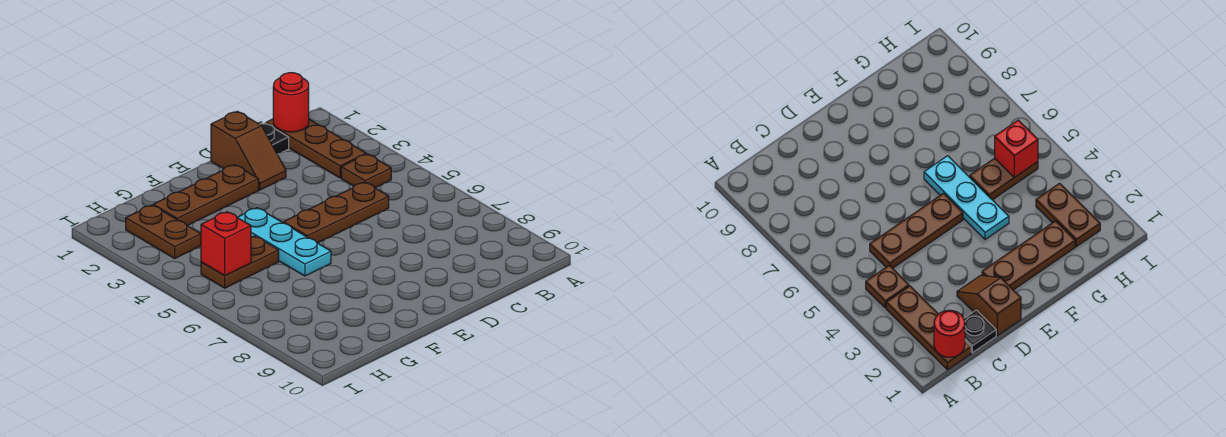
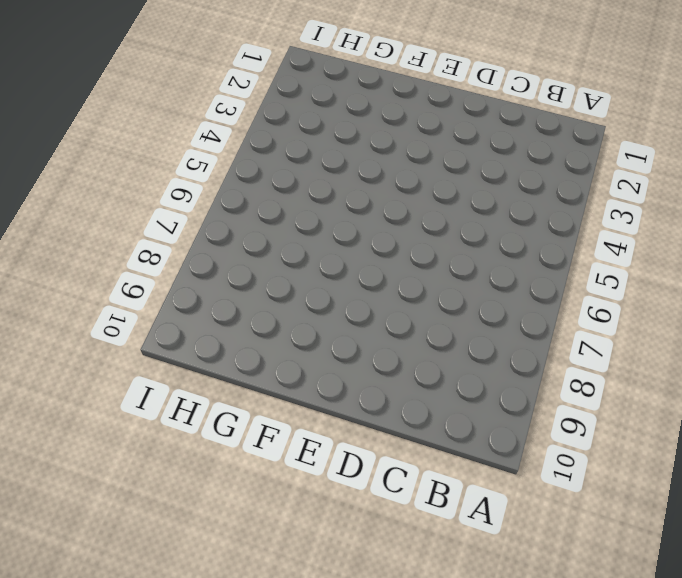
none -> brown 1x3 plate [266,119,366,178]
none -> brown 1x1 plate [341,154,391,188]

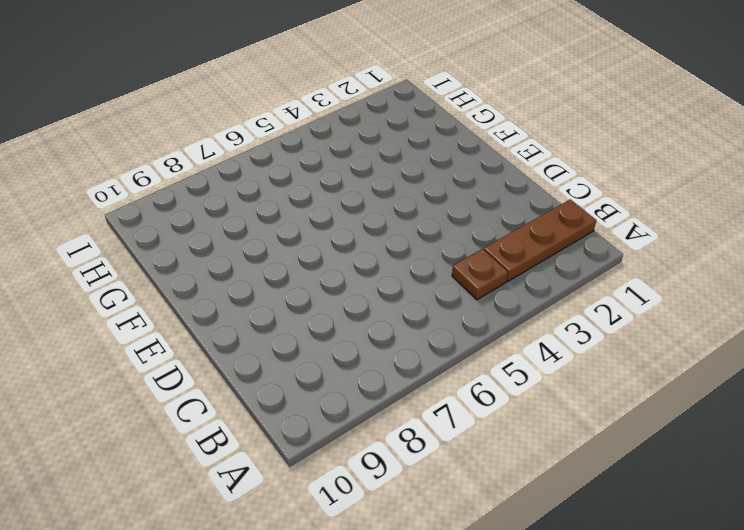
none -> black 1x1 plate [260,123,289,154]
none -> brown 1x3 plate [284,182,389,243]

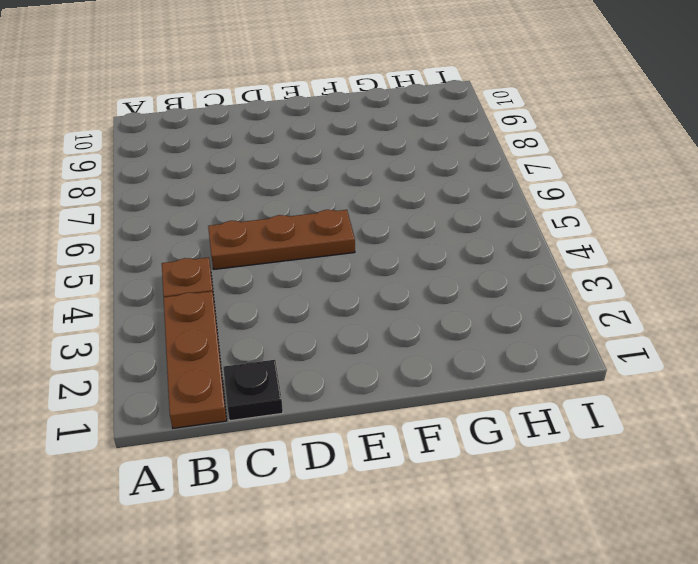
none -> brown 1x2 slope [211,111,286,190]
none -> brown 1x3 plate [153,165,259,226]

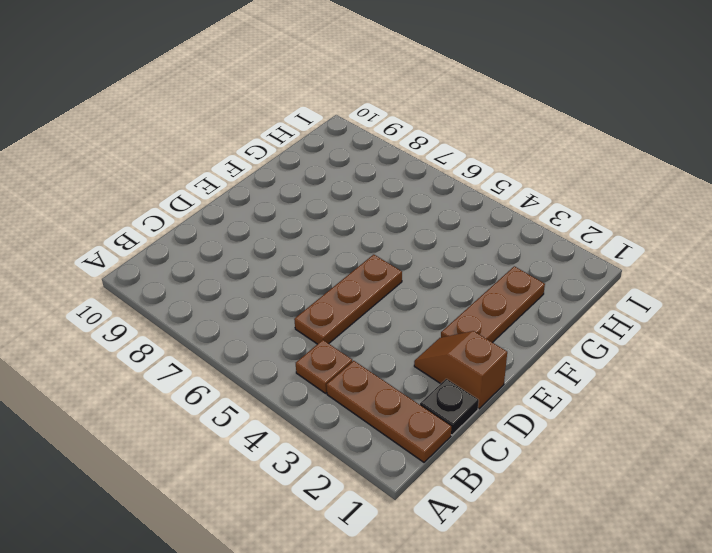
none -> cyan 1x3 plate [237,208,331,276]
none -> brown 1x2 plate [201,236,279,288]

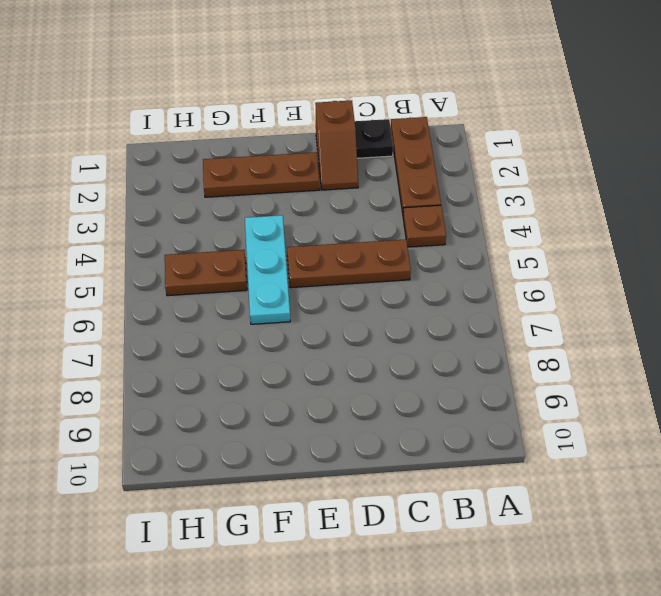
none -> brown 1x2 plate [126,205,201,258]
none -> red 1x1 round brick [273,73,309,132]

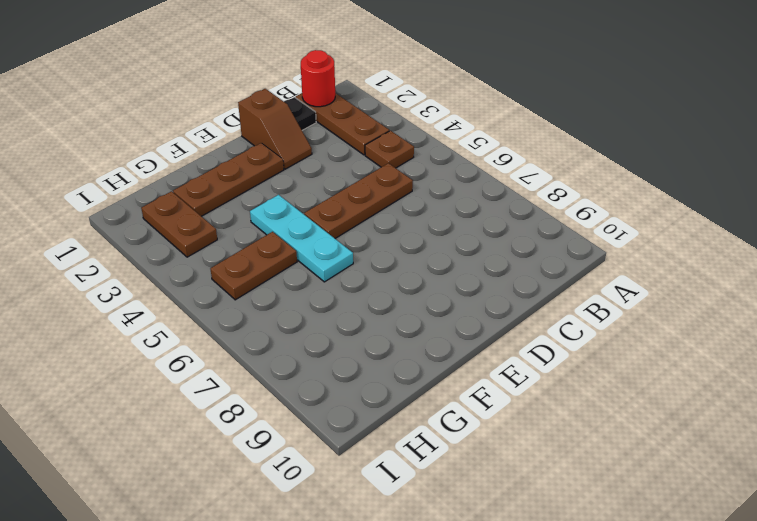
none -> red 1x1 brick [201,212,251,276]

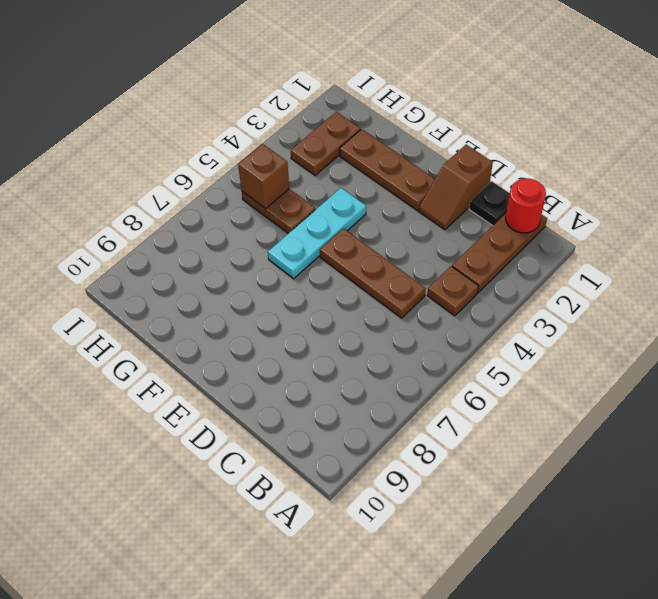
brown 1x1 brick [238,144,289,209] -> red 1x1 brick [201,212,251,276]

